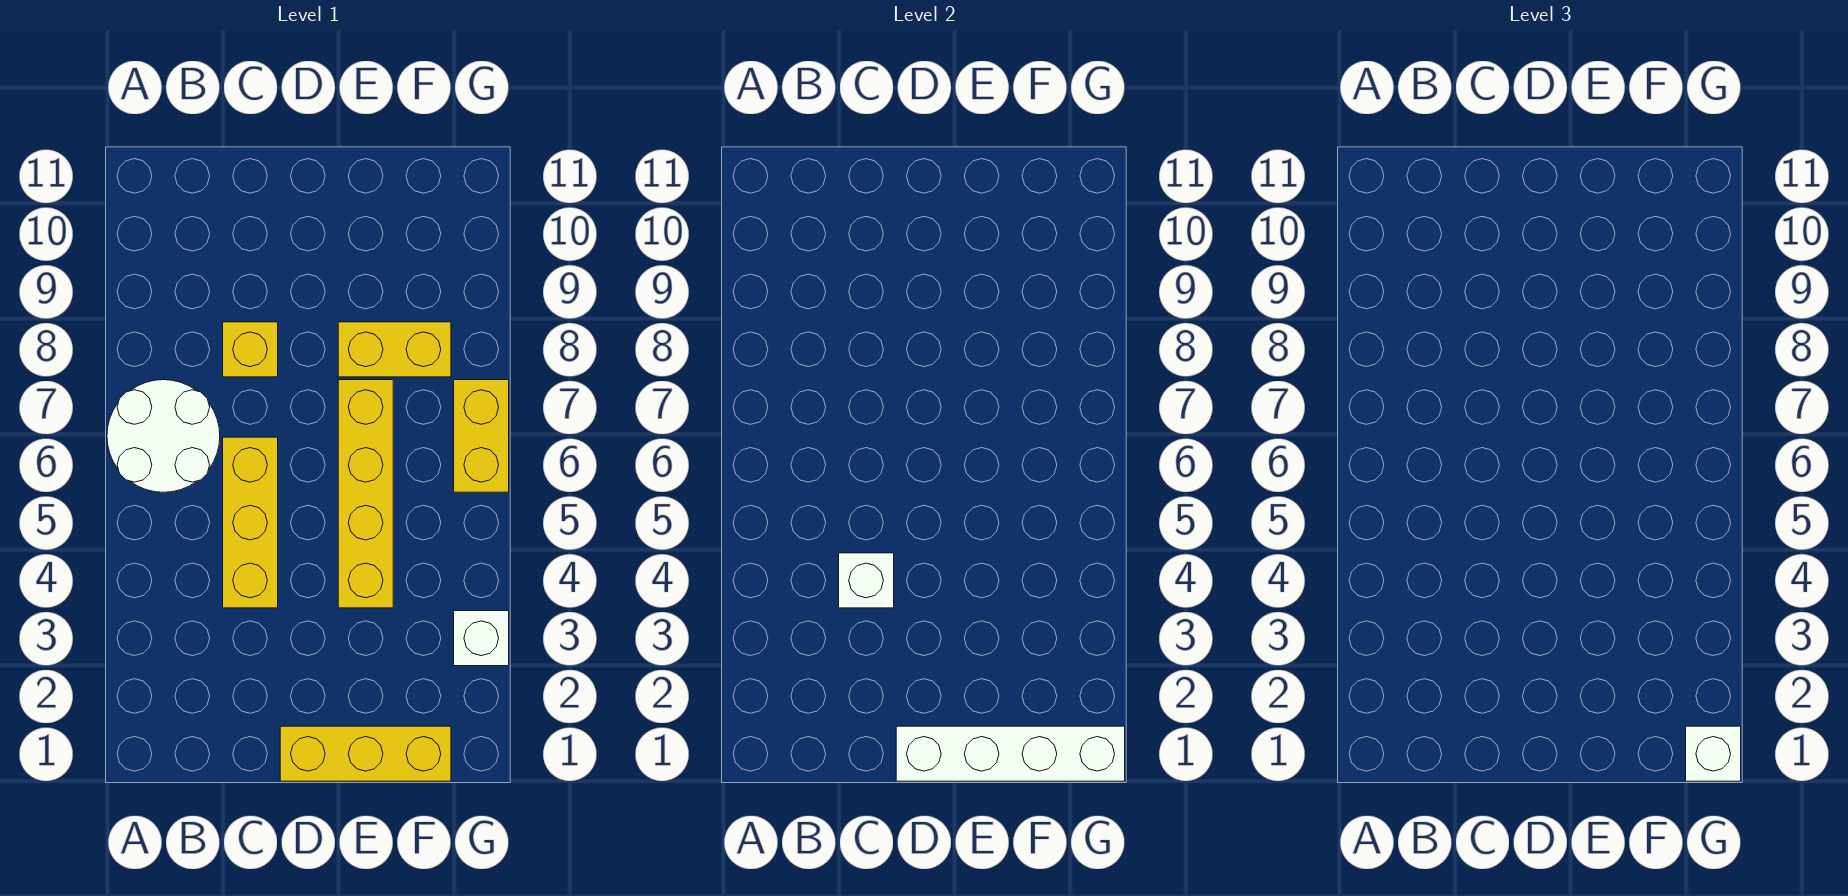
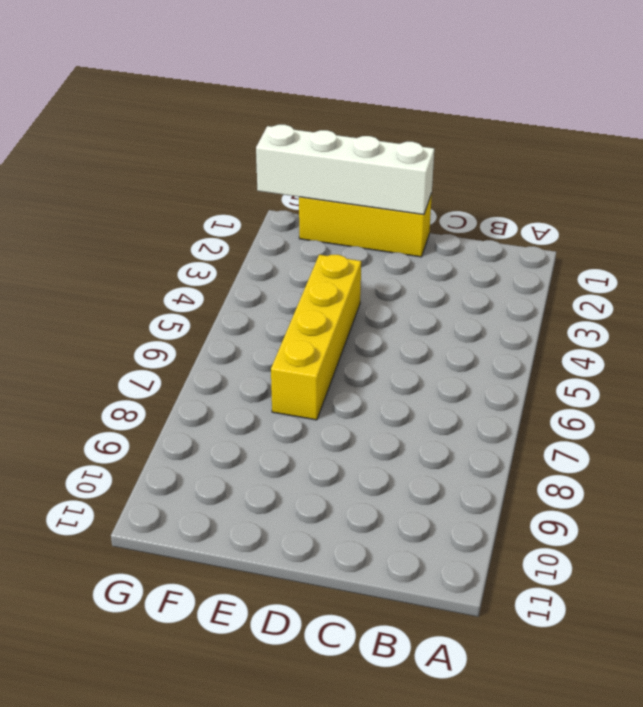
none -> white 2x2 round brick [107,380,220,492]
none -> yellow 1x3 brick [223,437,278,608]

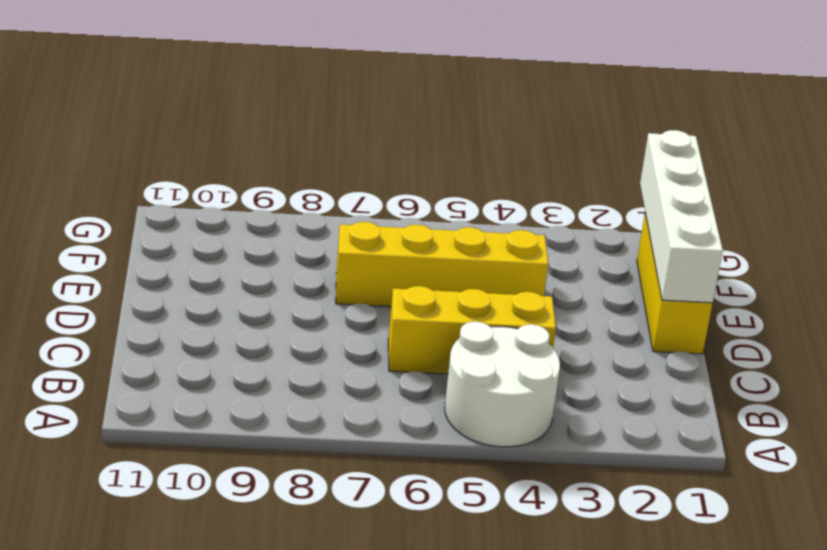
white 2x2 round brick [445,322,560,447] -> white 2x2 round brick moved to [107,380,220,492]
none -> yellow 1x1 brick [223,322,278,377]
none -> yellow 1x2 brick [338,322,451,377]

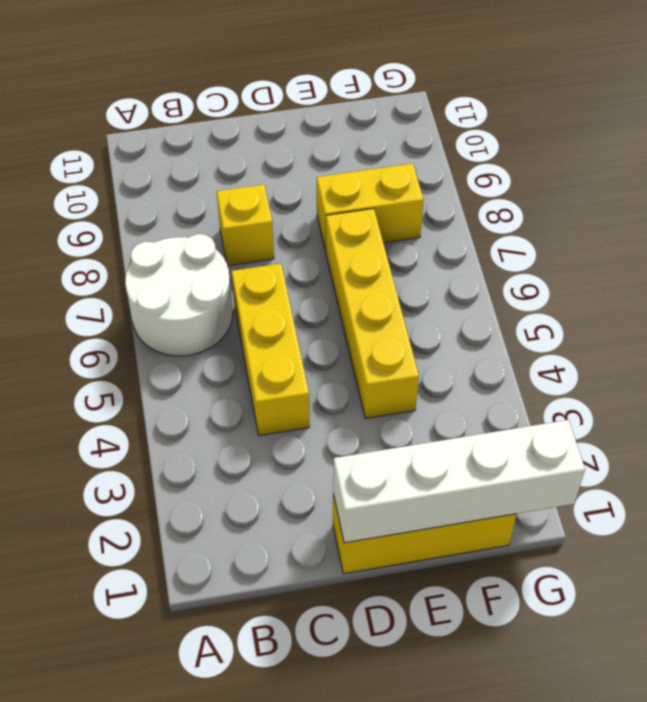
none -> white 1x1 brick [454,611,509,666]
none -> yellow 1x2 brick [454,380,509,492]

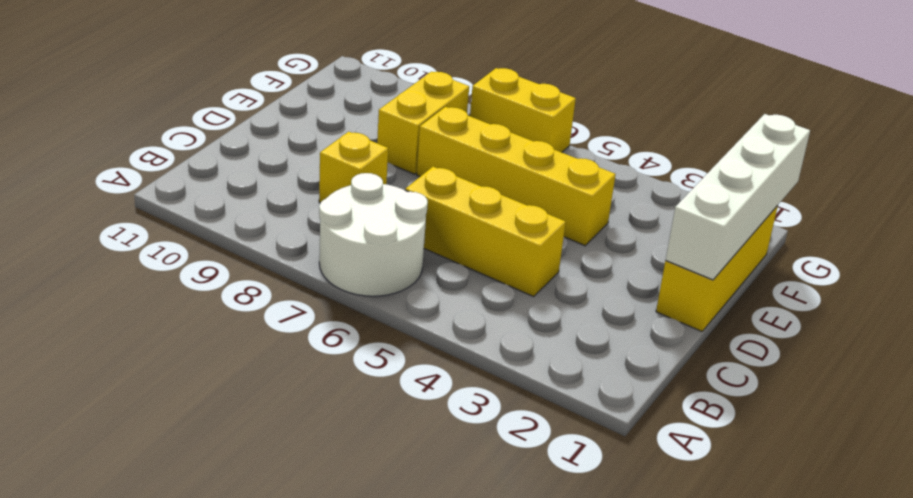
none -> white 1x1 brick [454,611,509,666]
none -> white 1x1 brick [839,553,894,608]

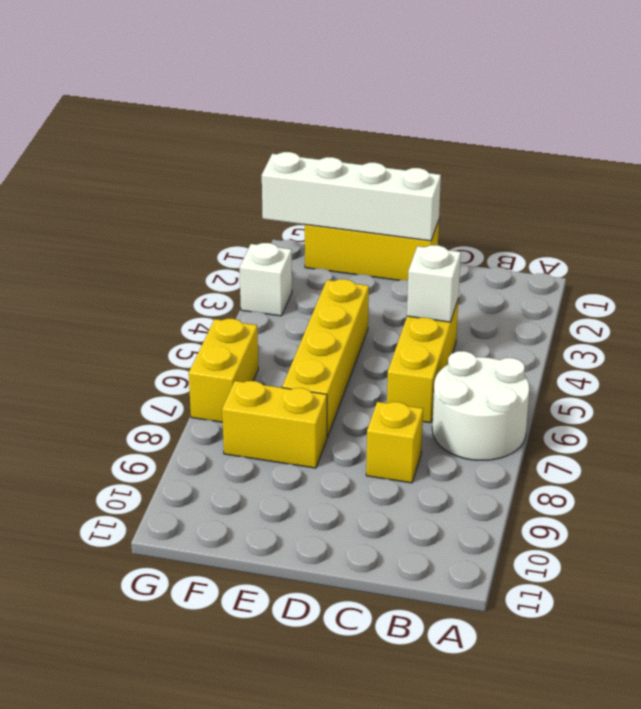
none -> white 1x1 brick [1686,726,1741,781]

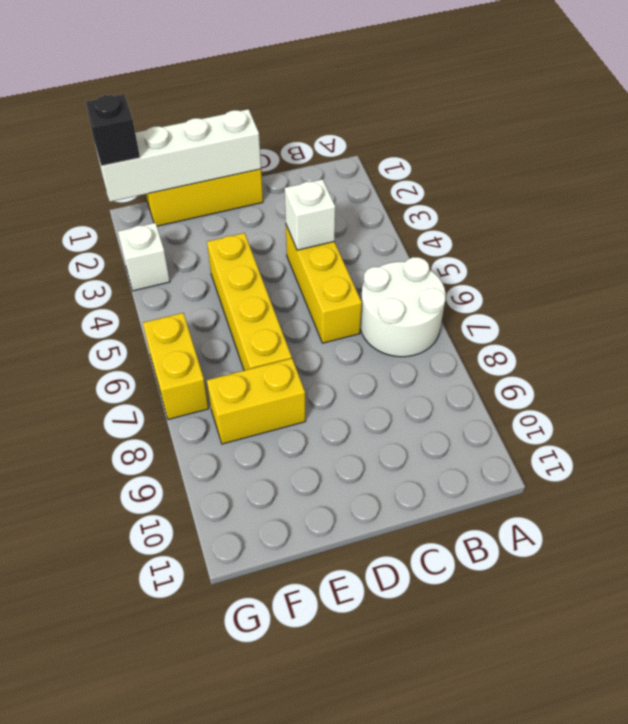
black 1x1 brick [85,94,140,166] -> white 1x1 brick [1686,726,1741,781]
none -> yellow 1x1 brick [223,322,278,377]

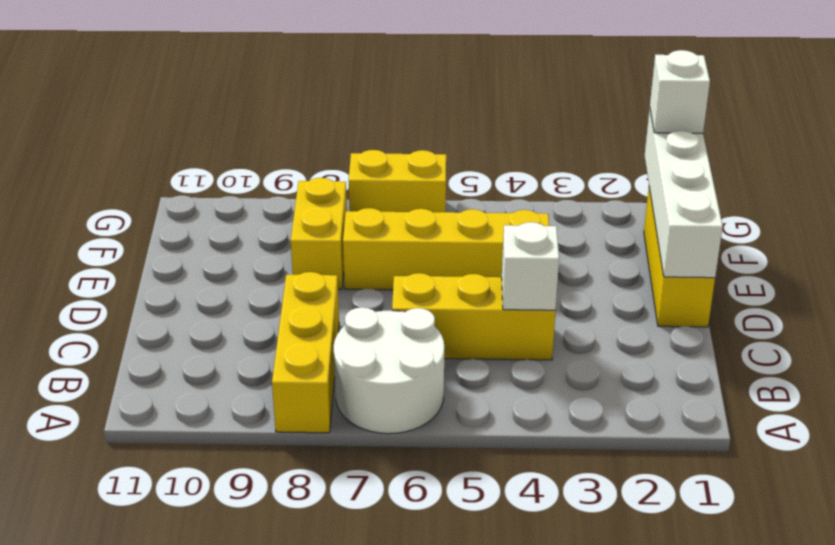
yellow 1x3 brick [272,272,339,433] -> yellow 1x1 brick [223,322,278,377]
none -> white 1x1 brick [454,611,509,666]

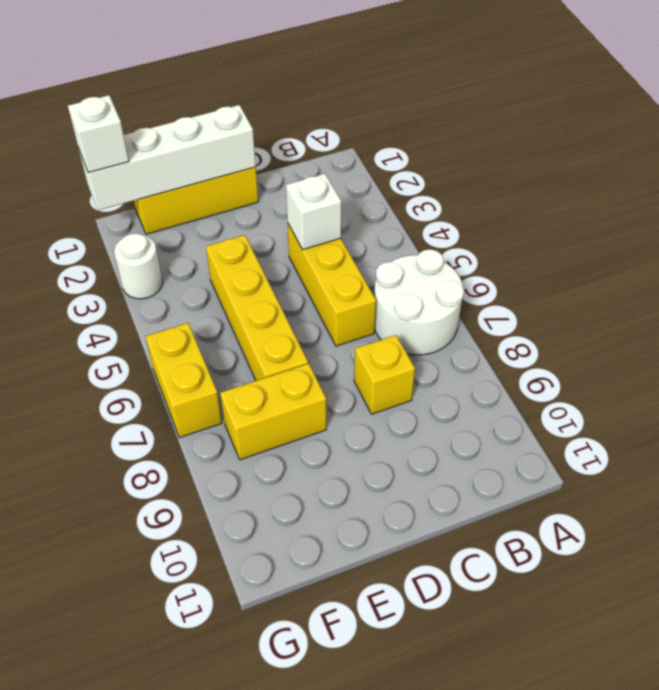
white 1x1 round brick [114,233,163,299] -> white 1x1 brick [454,611,509,666]

